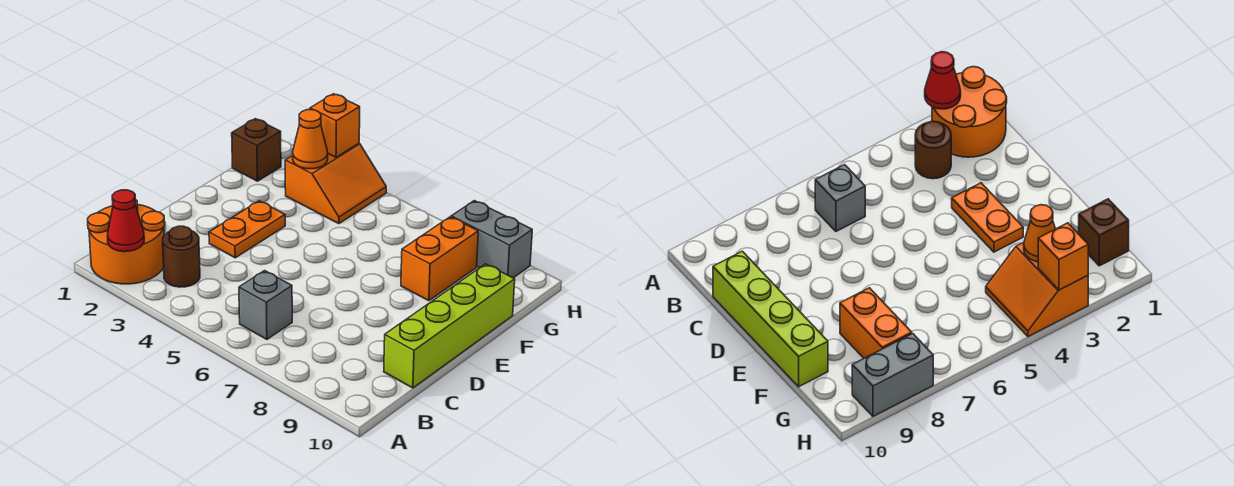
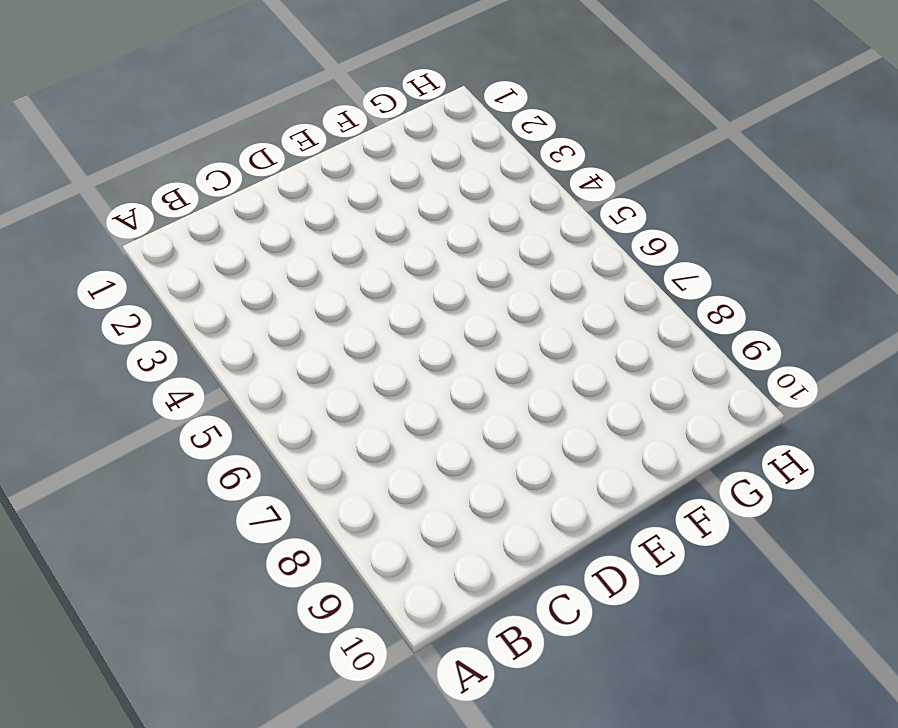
none -> orange 2x2 round brick [88,199,165,284]
none -> brown 1x1 round brick [163,226,200,287]
none -> grey 1x1 brick [239,271,292,339]

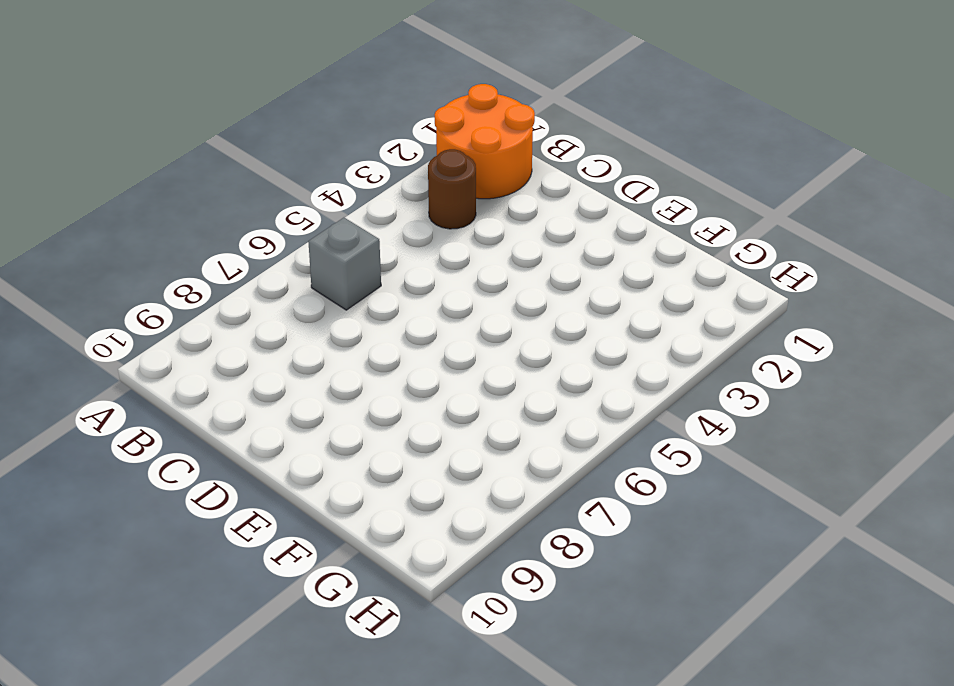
none -> lime 1x4 brick [384,264,515,388]
none -> orange 1x2 plate [209,201,285,258]
none -> orange 1x2 brick [401,217,478,301]

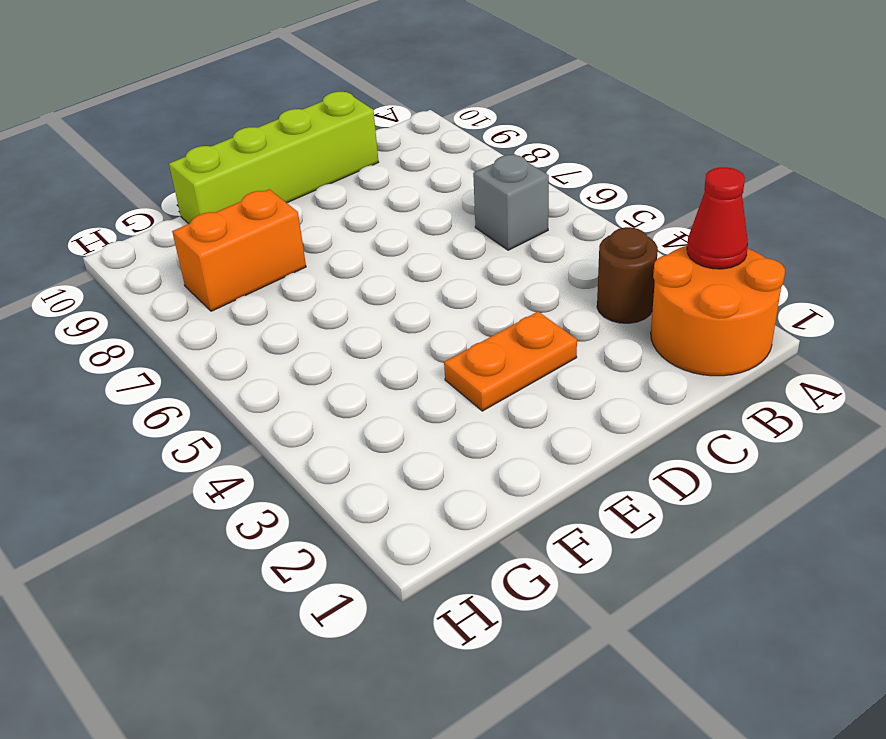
none -> brown 1x1 brick [232,119,281,181]
none -> orange 2x2 slope [285,144,386,224]
none -> grey 1x2 brick [451,201,532,278]

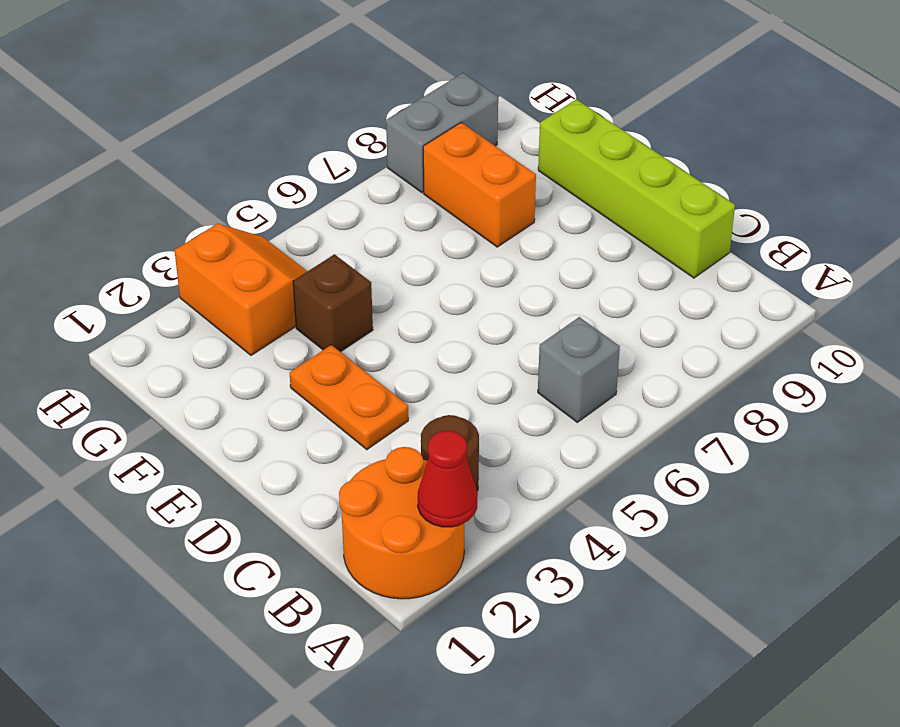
brown 1x1 brick [293,254,373,352] -> brown 1x1 brick moved to [232,119,281,181]
none -> orange 1x1 cone [293,110,328,169]
none -> orange 1x1 brick [310,94,360,157]

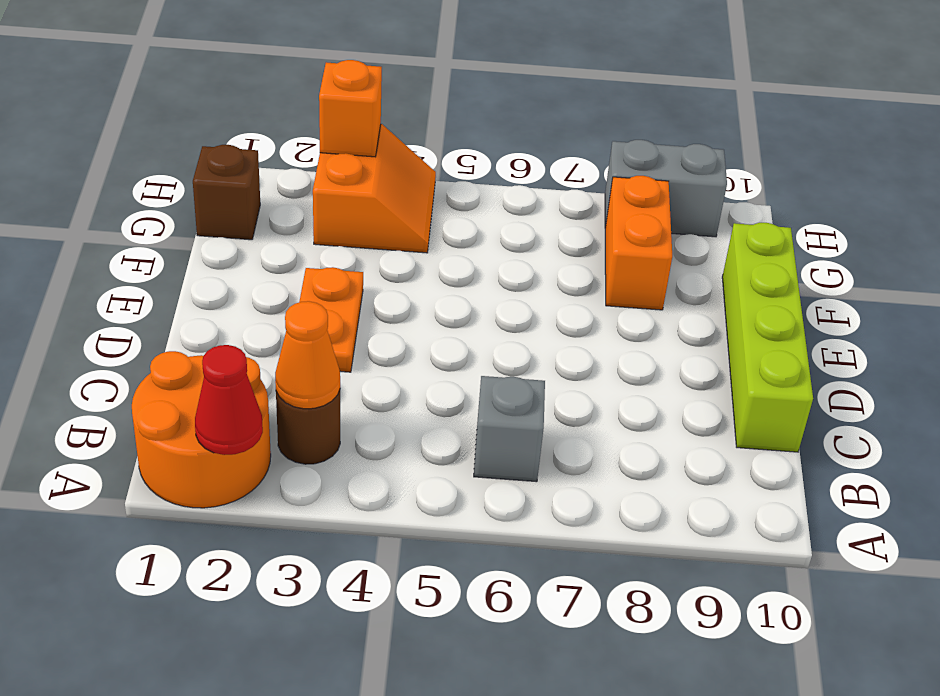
orange 1x1 cone [275,301,340,409] -> orange 1x1 cone moved to [293,110,328,169]

